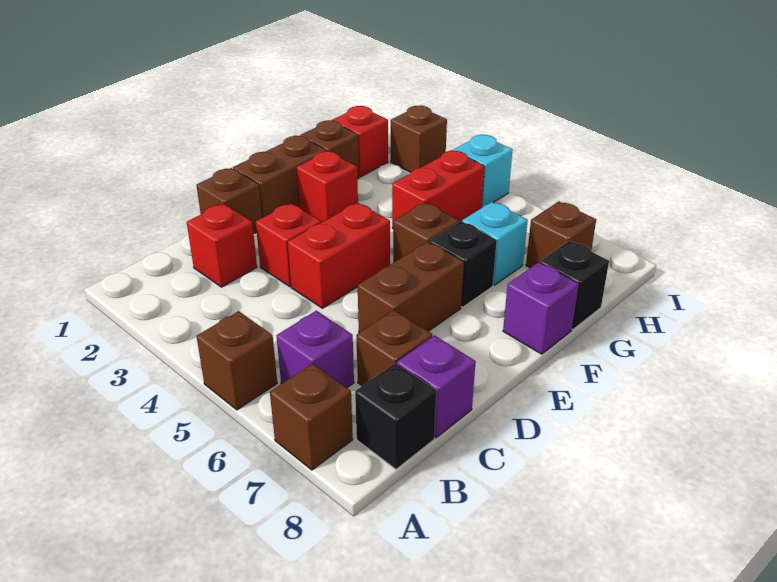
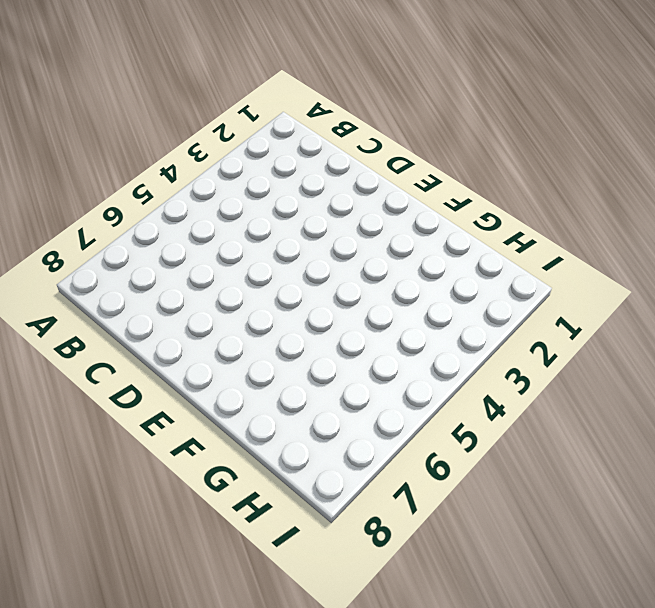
none -> brown 1x1 brick [196,311,277,410]
none -> brown 1x1 brick [270,364,353,470]
none -> purple 1x1 brick [276,311,354,388]

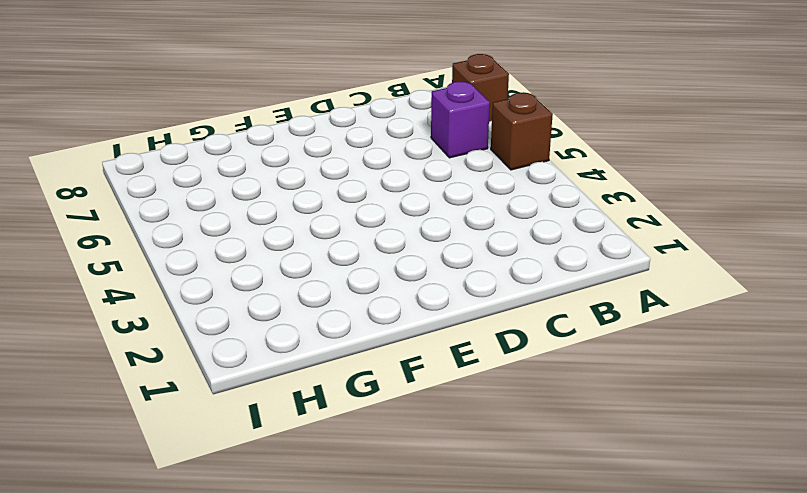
none -> black 1x1 brick [355,363,436,469]
none -> red 1x1 brick [187,203,257,287]
none -> brown 1x1 brick [356,310,432,386]

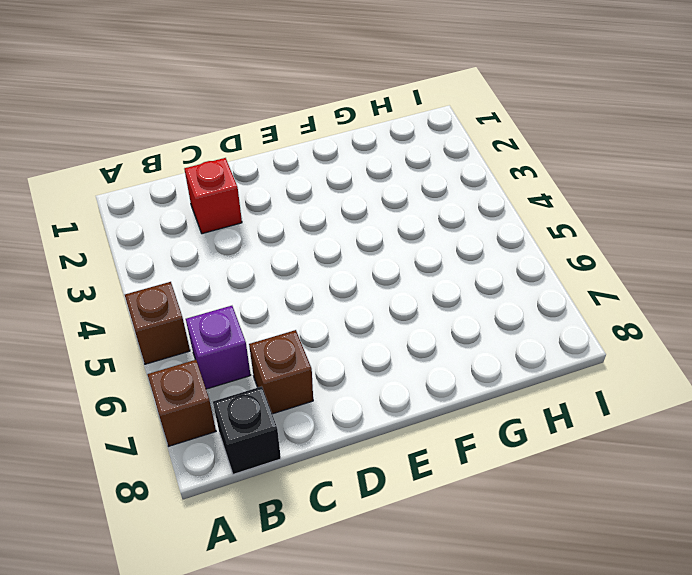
none -> purple 1x1 brick [397,335,476,438]
none -> brown 1x1 brick [196,168,262,234]
none -> red 1x1 brick [256,203,321,287]

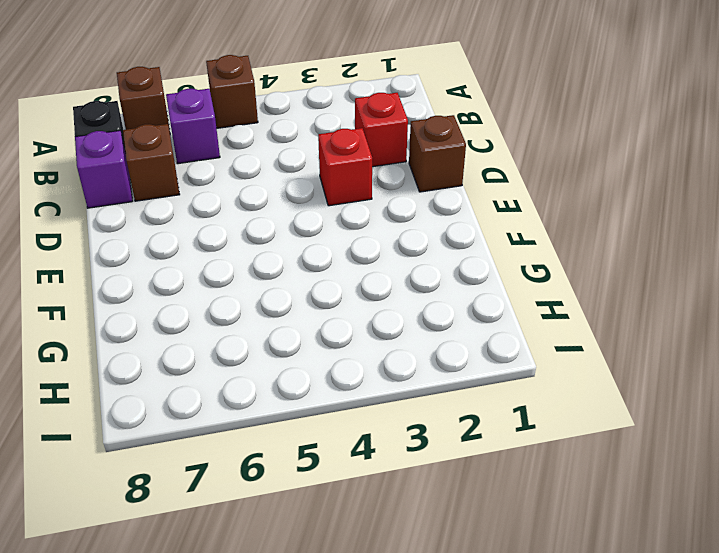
none -> red 1x2 brick [288,203,390,308]
none -> brown 1x2 brick [358,242,464,333]
none -> brown 1x2 brick [233,136,327,218]

